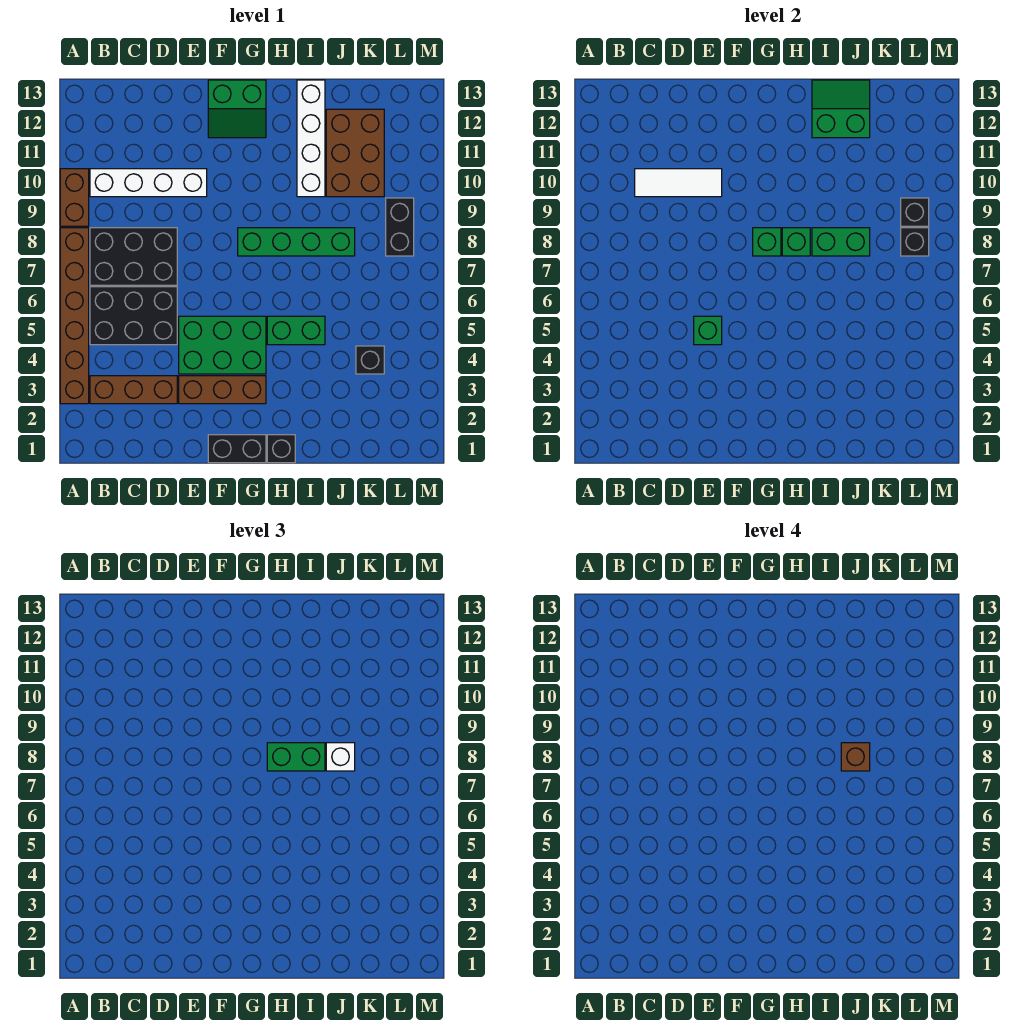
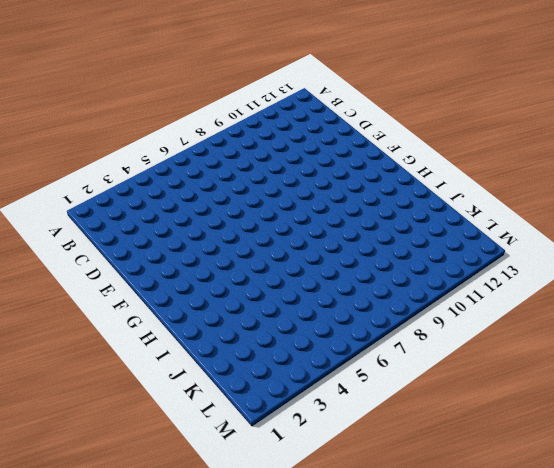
none -> brown 1x6 brick [60,228,89,404]
none -> brown 1x2 brick [60,169,89,226]
none -> brown 1x3 brick [90,376,177,404]

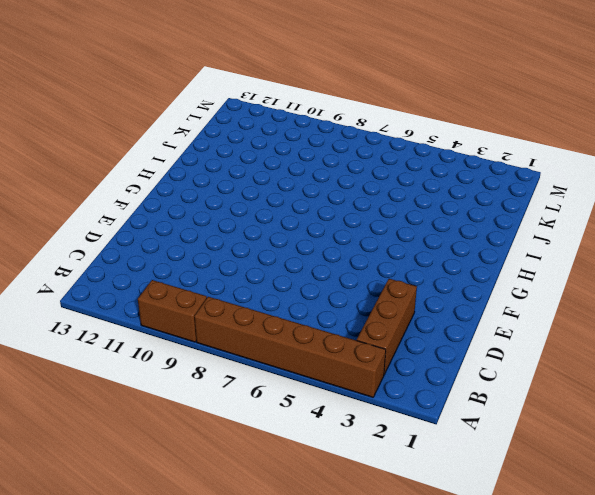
none -> black 2x3 brick [90,287,177,345]
none -> black 2x3 brick [90,228,177,285]
none -> white 1x4 brick [90,169,207,197]

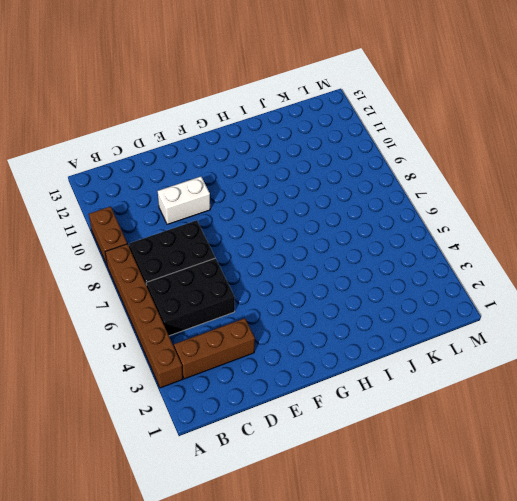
white 1x2 brick [158,177,210,224] -> white 1x4 brick [90,169,207,197]
none -> brown 1x3 brick [179,376,266,404]
none -> green 2x3 brick [179,316,266,374]
none -> black 1x2 brick [208,435,266,463]

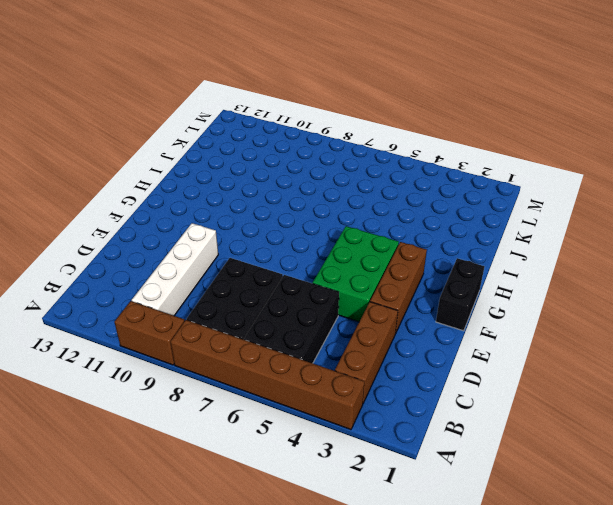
none -> green 2x2 slope [208,80,266,138]
none -> green 1x4 brick [238,228,355,256]
none -> black 1x1 brick [267,435,295,463]

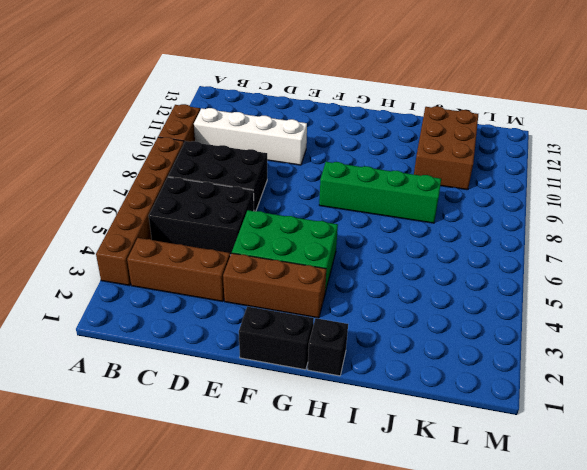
none -> green 2x2 slope [208,80,266,138]
none -> green 1x2 brick [267,316,325,345]
none -> white 1x4 brick [297,80,325,197]

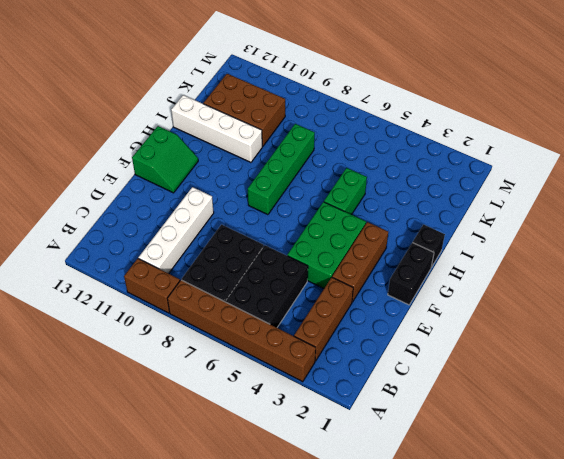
none -> black 1x1 brick [356,346,384,374]
none -> black 1x2 brick [386,198,414,256]
none -> white 1x3 tile [635,169,722,197]

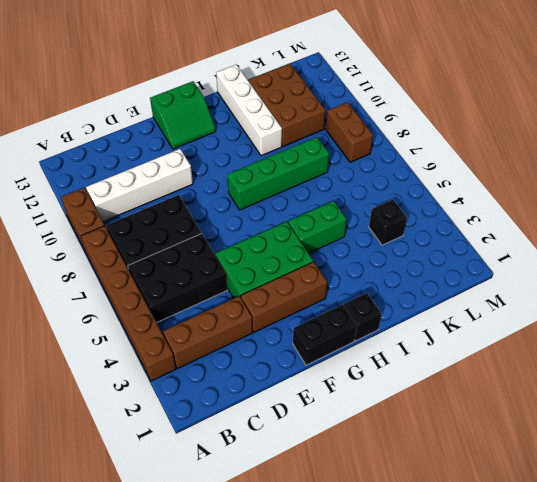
brown 1x2 brick [326,102,373,162] -> black 1x2 brick [386,198,414,256]
none -> white 1x3 tile [635,169,722,197]
none -> green 1x1 brick [694,316,722,345]
none -> green 1x1 brick [753,228,781,256]

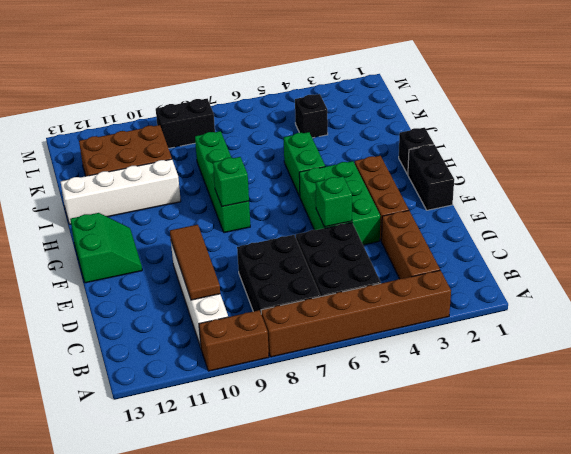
brown 1x3 tile [170,225,220,300] -> white 1x3 tile [635,169,722,197]
none -> green 1x1 brick [782,228,810,256]
none -> green 1x2 brick [812,228,870,256]
none -> green 2x2 slope [812,80,870,138]

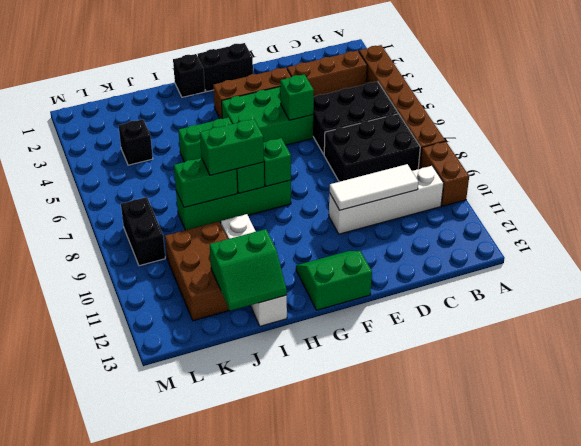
none -> black 1x1 brick [901,228,929,256]
none -> black 1x1 brick [901,198,929,226]
none -> white 1x1 brick [326,743,355,771]

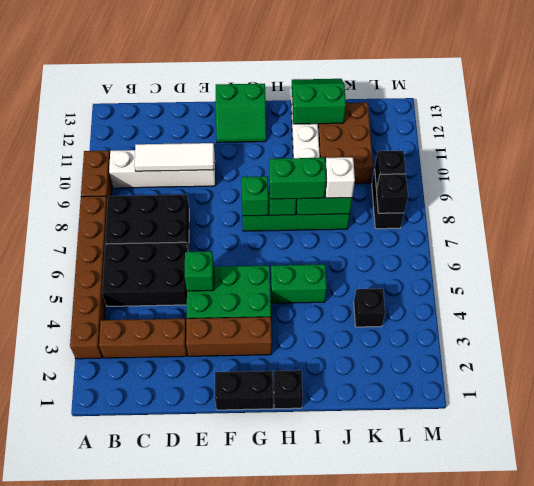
none -> brown 1x1 brick [841,743,870,771]

